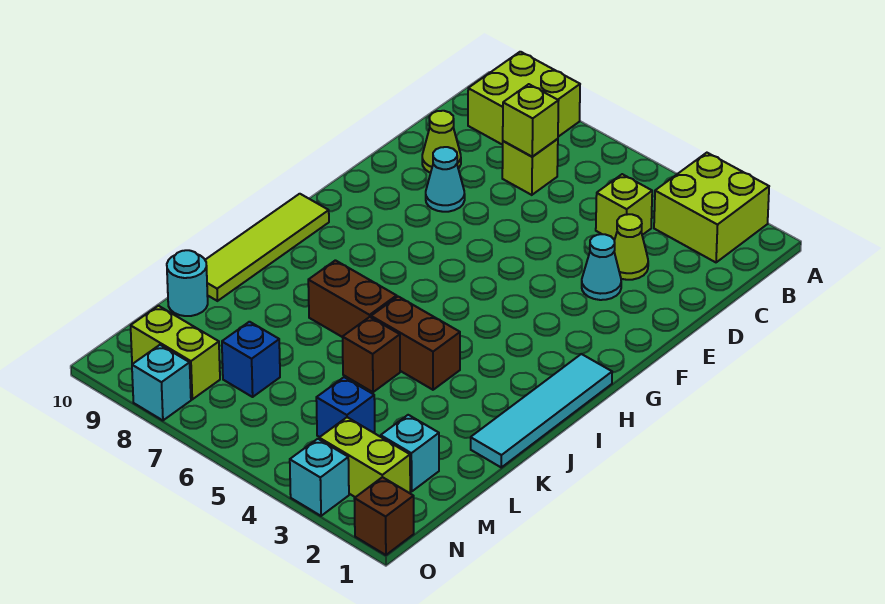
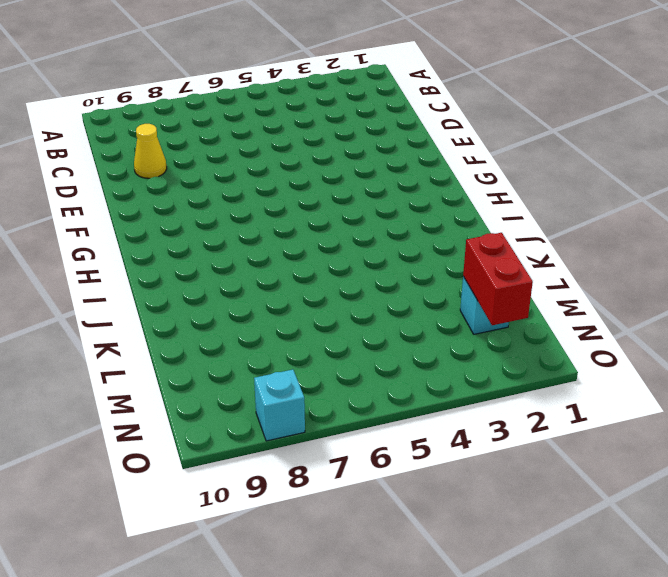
yellow 1x1 cone [134,124,167,178] -> lime 1x1 cone [422,111,461,173]
red 1x2 brick [463,233,533,325] -> none
none -> lime 2x2 brick [654,153,769,262]
none -> lime 2x2 brick [468,52,580,145]
none -> lime 1x1 brick [596,174,652,240]

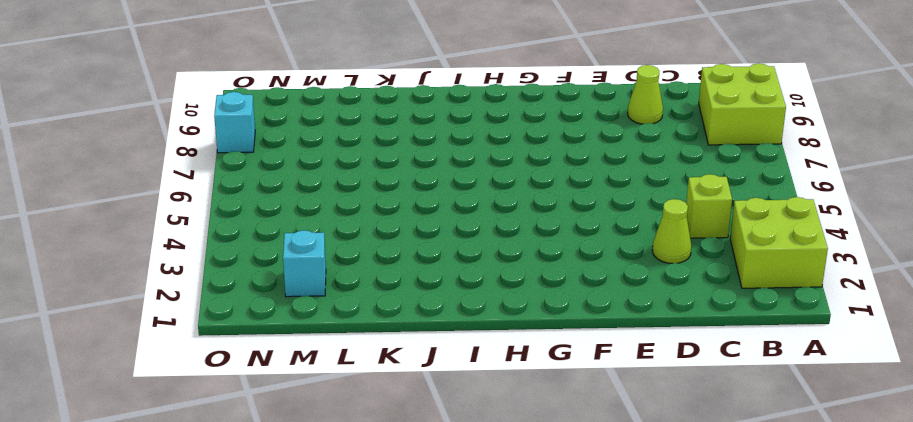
none -> lime 1x1 brick [502,139,558,195]
none -> cyan 1x1 cone [582,234,621,300]
none -> cyan 1x1 cone [426,147,465,212]

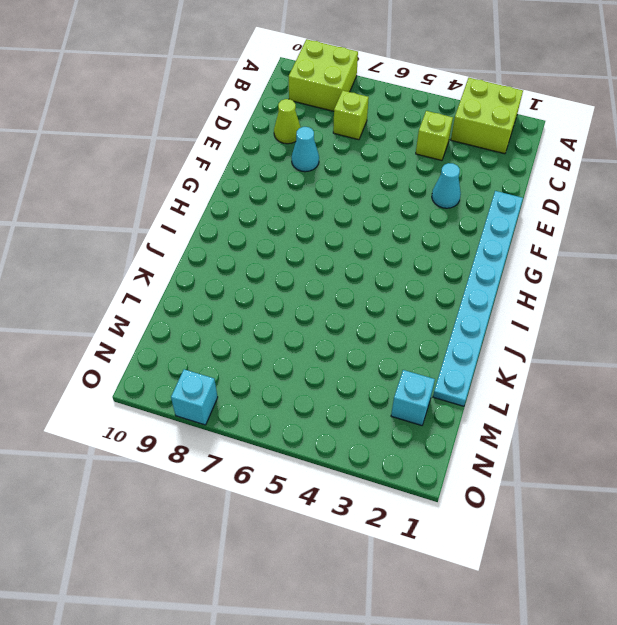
cyan 1x8 plate [433,191,523,406] -> cyan 1x4 tile [471,354,612,467]
none -> lime 1x1 cone [614,214,648,280]
none -> lime 1x4 tile [205,194,329,301]
none -> brown 1x2 brick [371,297,460,390]

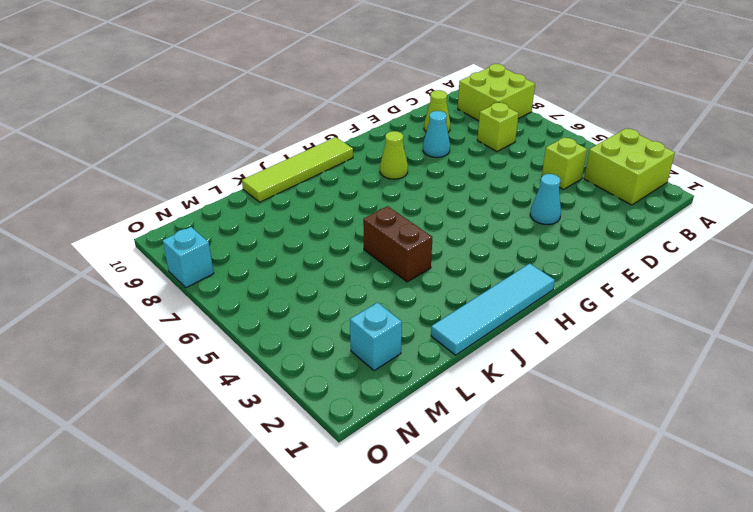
lime 1x1 cone [380,131,408,179] -> lime 1x1 cone moved to [614,214,648,280]
none -> brown 1x2 brick [308,260,397,337]
none -> brown 1x1 brick [343,317,400,392]
none -> cyan 1x1 round brick [167,250,208,316]

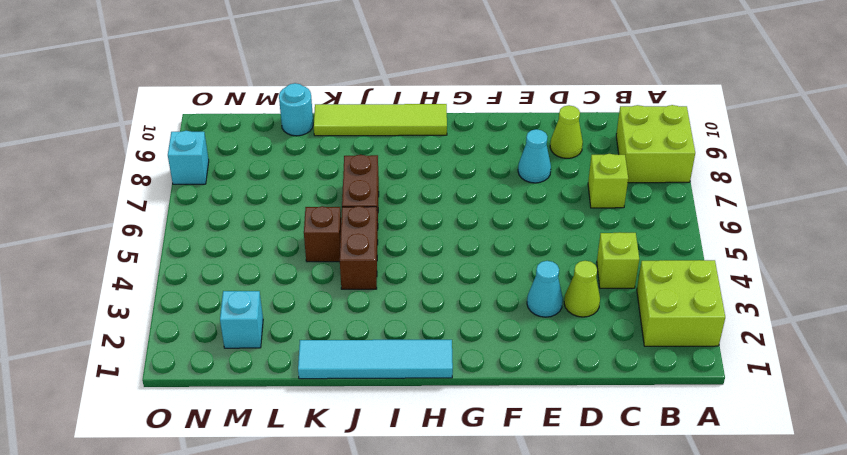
none -> blue 1x1 brick [316,377,375,437]
none -> blue 1x1 brick [222,322,280,397]
none -> lime 1x2 brick [319,417,410,497]

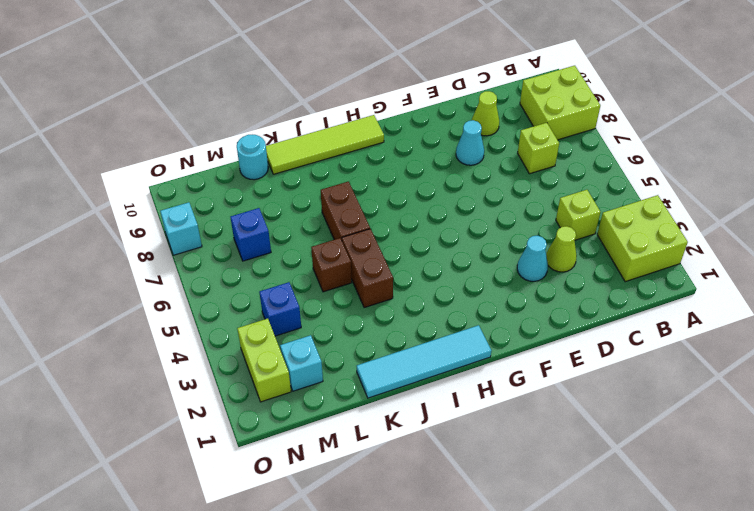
none -> lime 1x2 brick [131,306,220,399]
none -> brown 1x1 brick [354,477,414,555]
none -> cyan 1x1 brick [290,439,349,516]

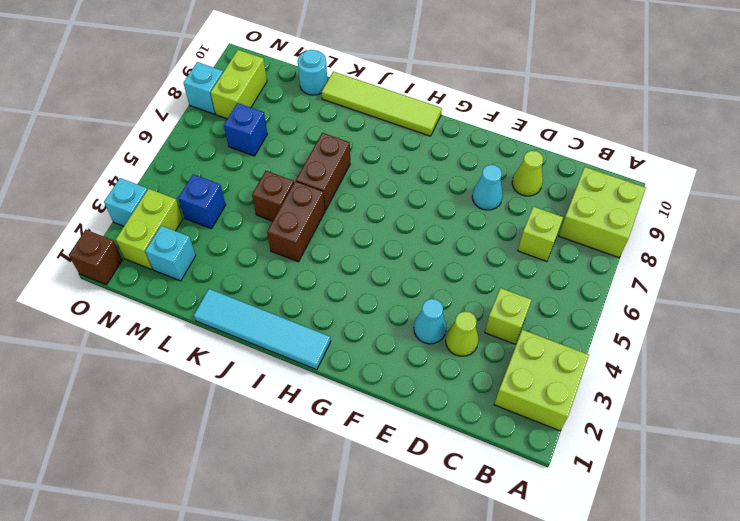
none -> lime 1x1 brick [503,84,559,157]

